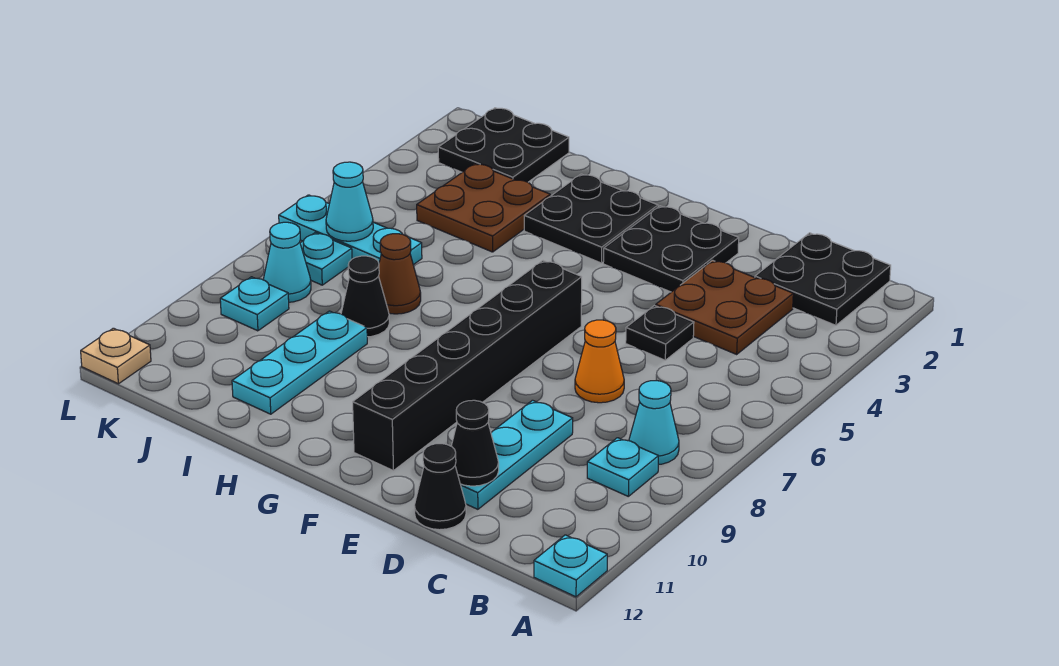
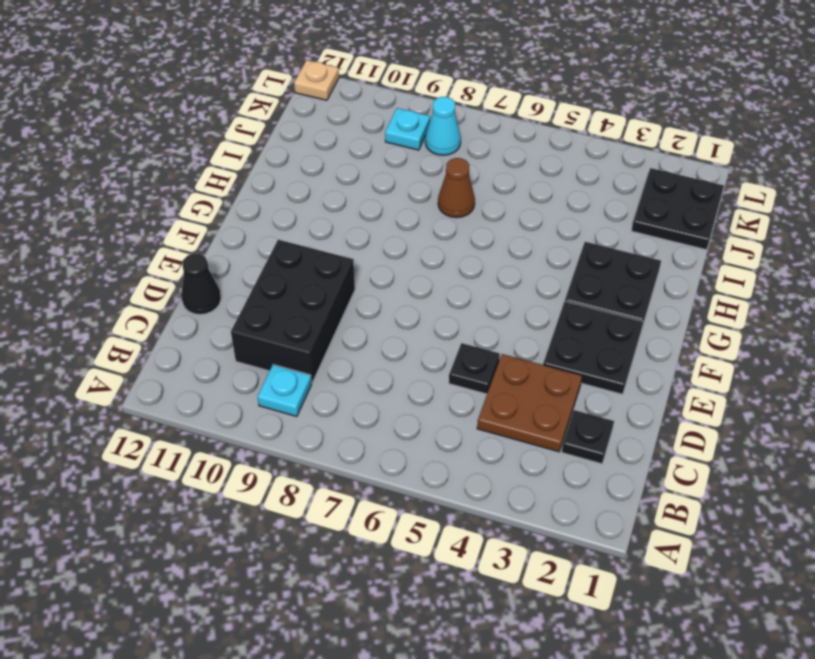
black 1x1 plate [562,410,614,464] -> black 2x2 plate [755,233,891,325]
black 2x3 brick [231,240,355,383] -> cyan 1x3 plate [460,400,573,509]
none -> cyan 1x1 plate [534,535,607,597]
none -> cyan 1x1 cone [629,381,679,465]
none -> orange 1x1 cone [575,320,624,403]

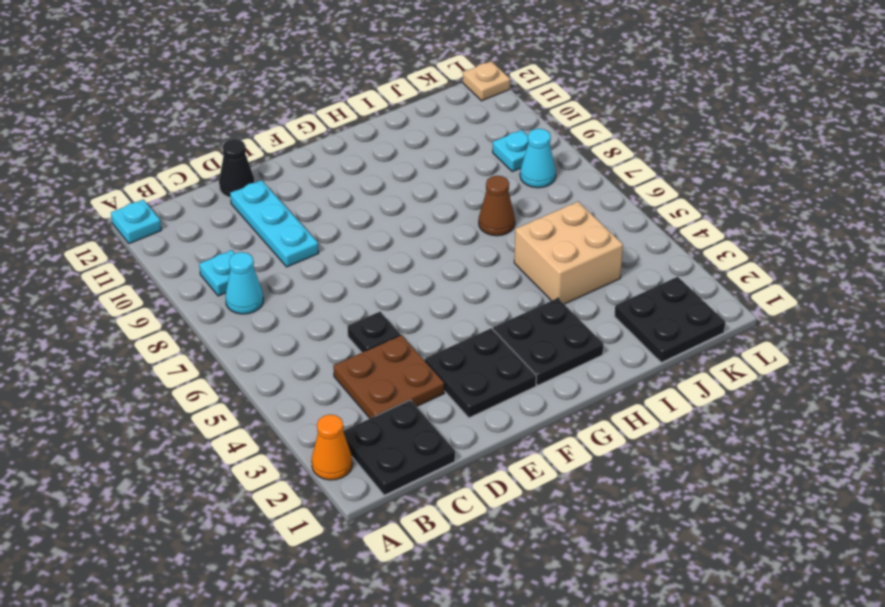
orange 1x1 cone [312,415,352,480] -> orange 1x1 cone moved to [575,320,624,403]
tan 2x2 brick [514,202,623,304] -> brown 2x2 plate [417,164,550,252]
none -> black 1x6 brick [353,261,582,471]
none -> black 1x1 cone [341,256,389,337]
none -> cyan 1x3 plate [232,311,367,414]

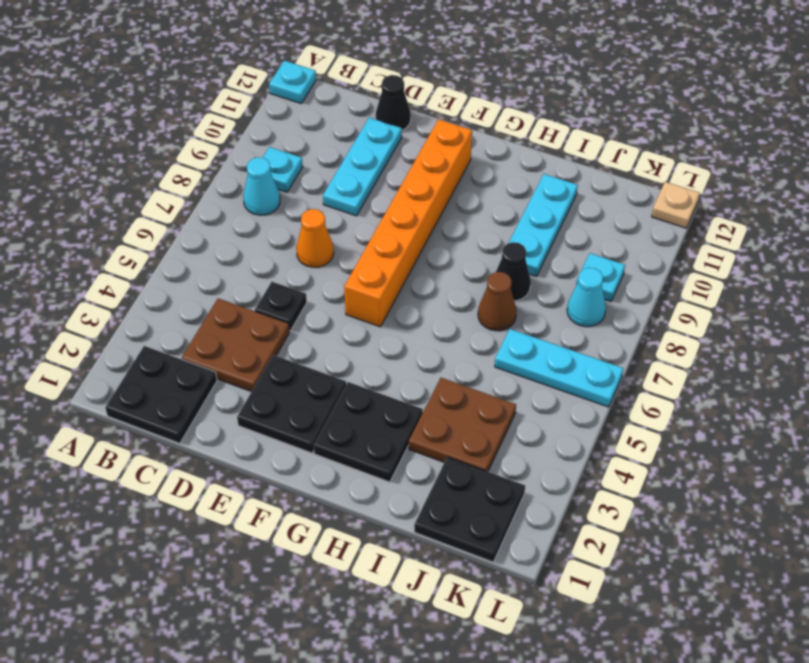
orange 1x6 brick [344,119,472,327] -> black 1x6 brick [353,261,582,471]
none -> cyan 1x1 plate [300,233,352,285]
none -> black 1x1 cone [451,400,499,486]
none -> cyan 1x1 cone [326,162,373,241]

